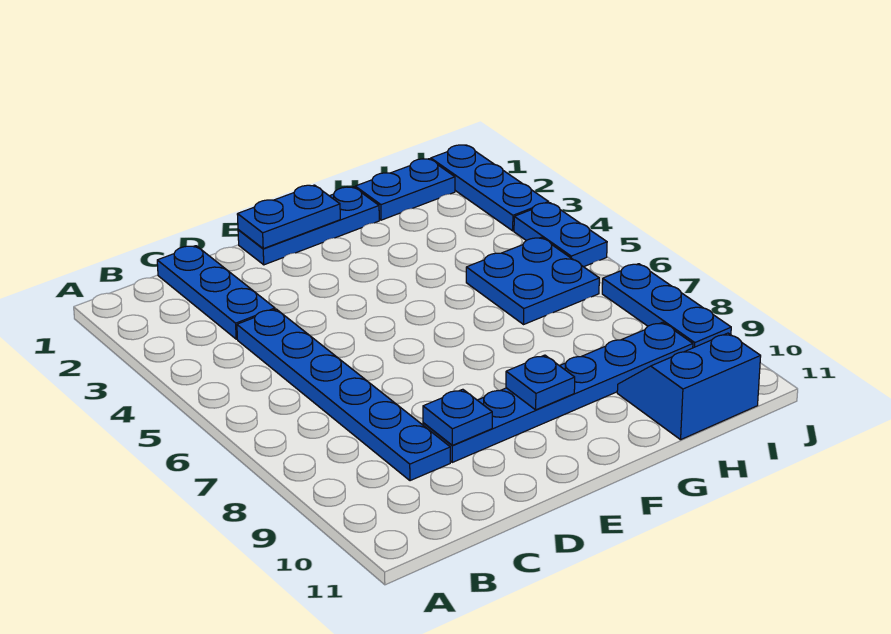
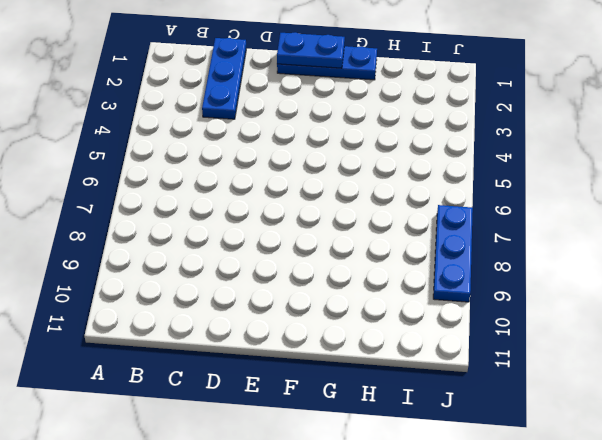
none -> blue 1x6 plate [237,309,450,481]
none -> blue 1x6 plate [423,322,693,462]
none -> blue 1x2 plate [355,159,455,220]

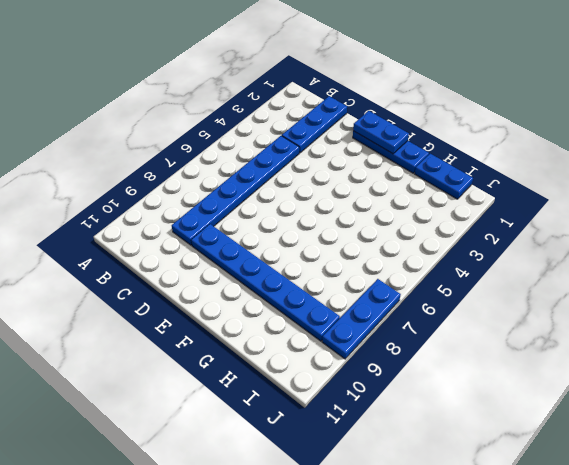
none -> blue 2x2 plate [466,237,599,324]
none -> blue 2x2 slope [617,333,761,440]
none -> blue 1x3 plate [431,145,549,231]

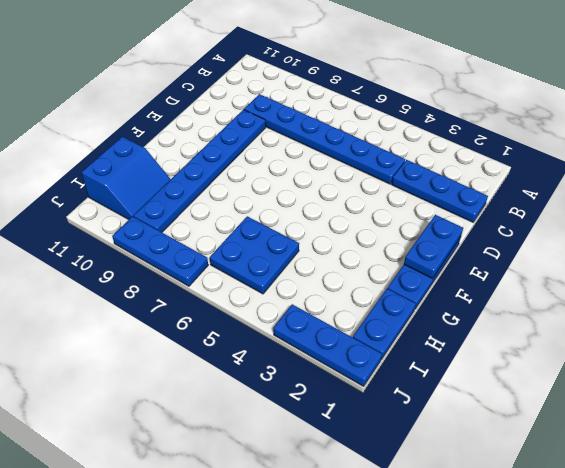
none -> blue 1x2 plate [514,203,607,267]
none -> blue 1x1 plate [423,389,492,445]
none -> blue 1x1 plate [506,355,575,410]

